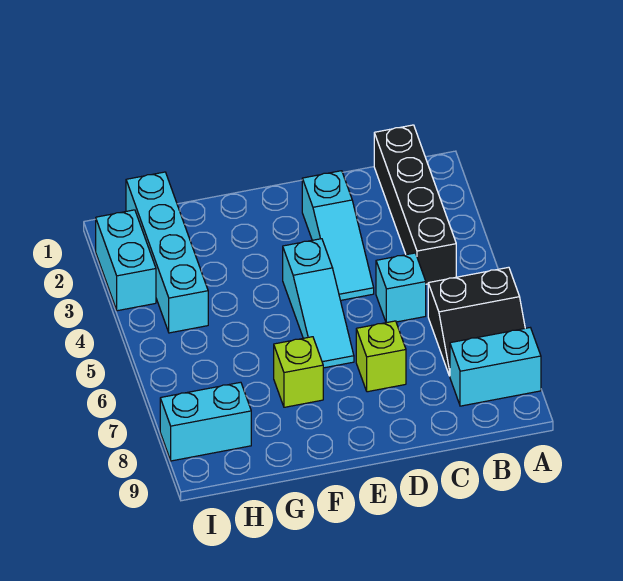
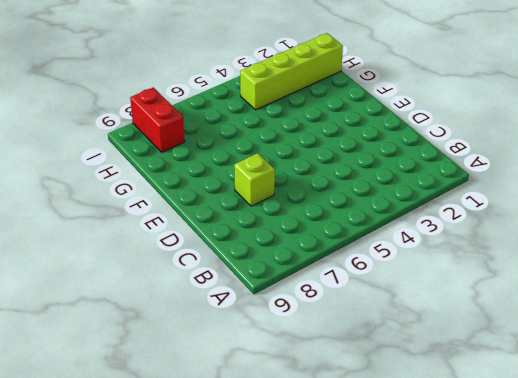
lime 1x4 brick [240,33,343,110] -> cyan 1x4 brick [126,172,208,333]
red 1x2 brick [130,87,185,152] -> cyan 1x2 brick [160,382,251,461]
none -> black 2x2 slope [428,267,525,376]
none -> cyan 1x2 brick [450,328,541,406]

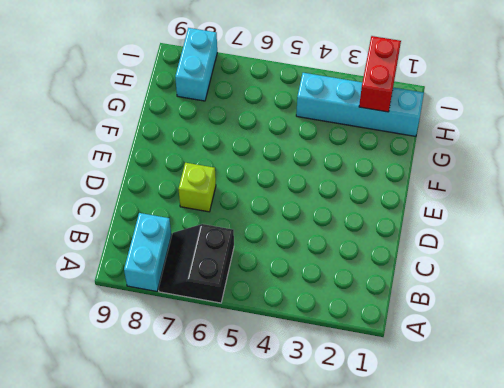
red 1x2 brick [359,36,401,112] -> none
none -> black 1x4 brick [374,125,456,284]
none -> cyan 1x1 brick [376,253,426,323]

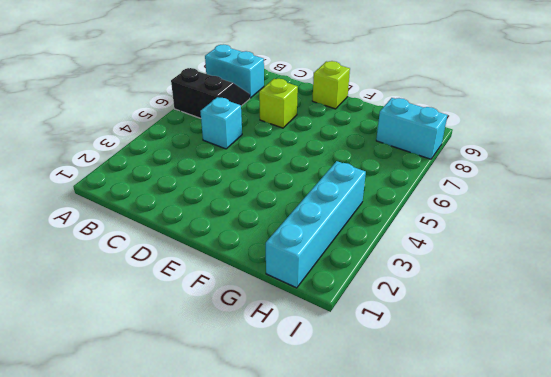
lime 1x1 brick [312,61,350,109] -> lime 1x1 brick moved to [274,337,323,407]
none -> black 1x4 brick [374,125,456,284]
none -> cyan 1x3 slope [302,171,374,300]

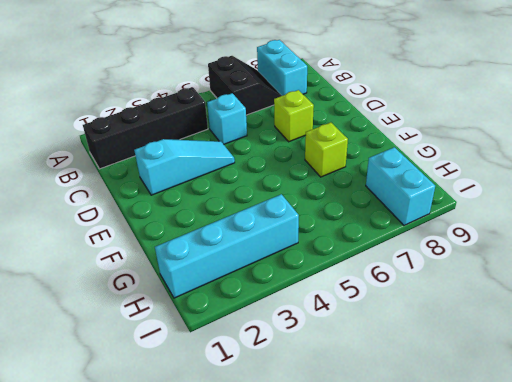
none -> cyan 1x3 slope [283,239,354,368]
none -> cyan 1x2 brick [96,210,156,311]

